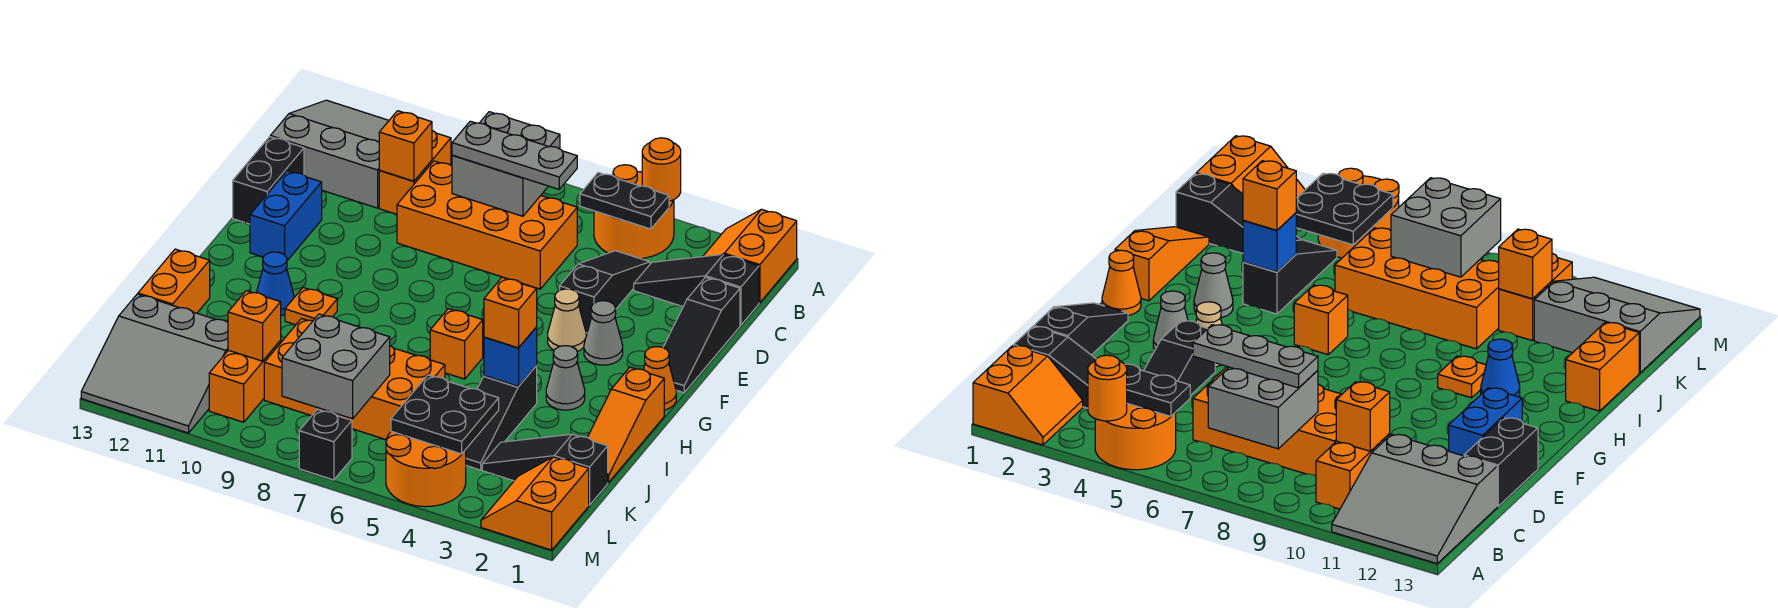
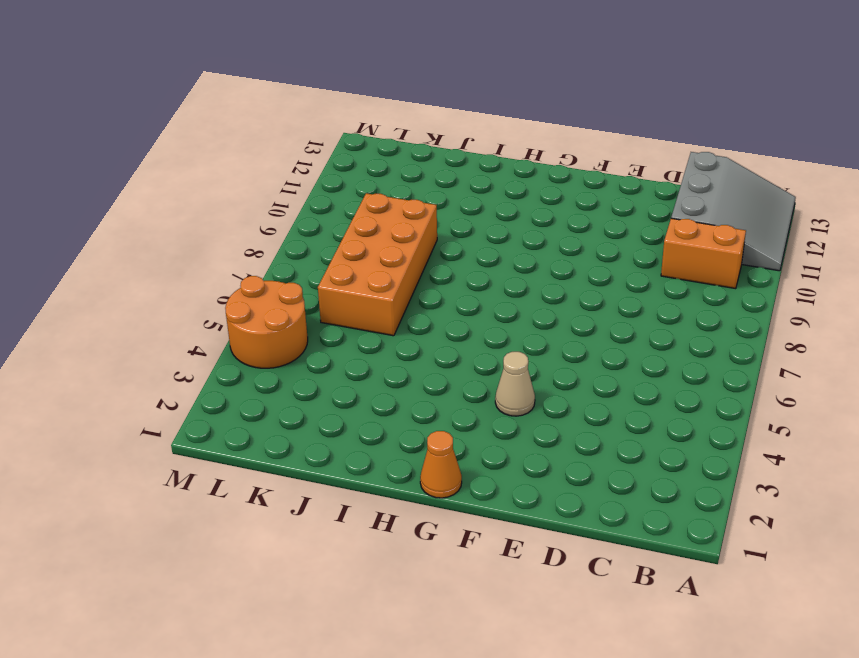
none -> orange 2x2 slope [703,209,797,303]
none -> orange 2x2 round brick [594,165,674,259]
none -> black 1x3 slope [634,254,759,325]
none -> black 1x3 slope [560,251,650,333]

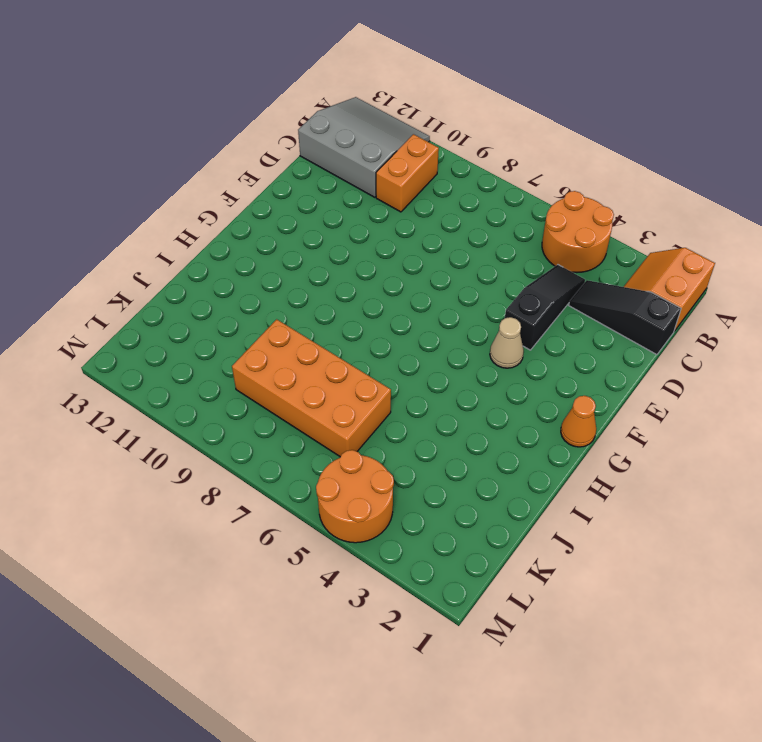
none -> orange 2x4 brick [397,161,577,289]
none -> black 1x3 slope [663,277,740,393]
none -> black 1x2 brick [233,137,304,224]
none -> blue 1x2 brick [250,171,322,261]

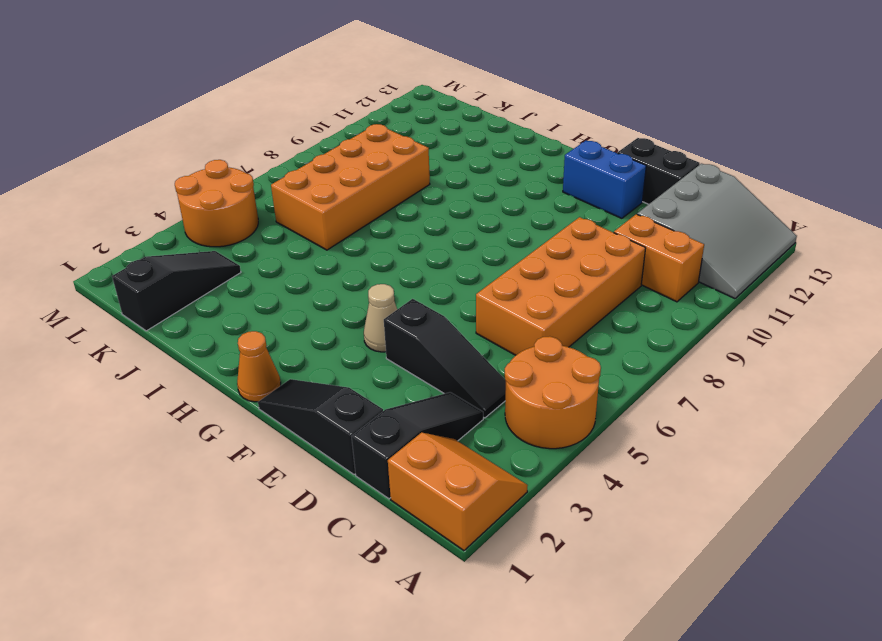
none -> grey 1x1 cone [584,301,623,365]
none -> orange 1x3 slope [588,367,664,483]
none -> grey 1x1 cone [546,346,585,410]
none -> orange 1x1 brick [430,309,483,379]

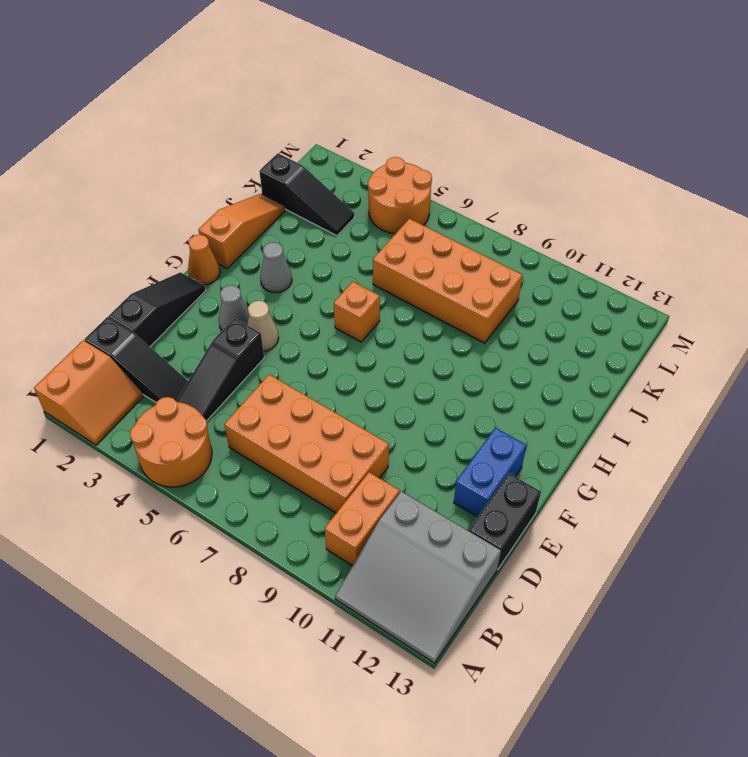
none -> orange 1x1 plate [285,288,337,325]
none -> blue 1x1 cone [257,252,294,316]
none -> black 1x3 slope [466,366,537,470]
none -> orange 1x2 brick [138,249,210,313]

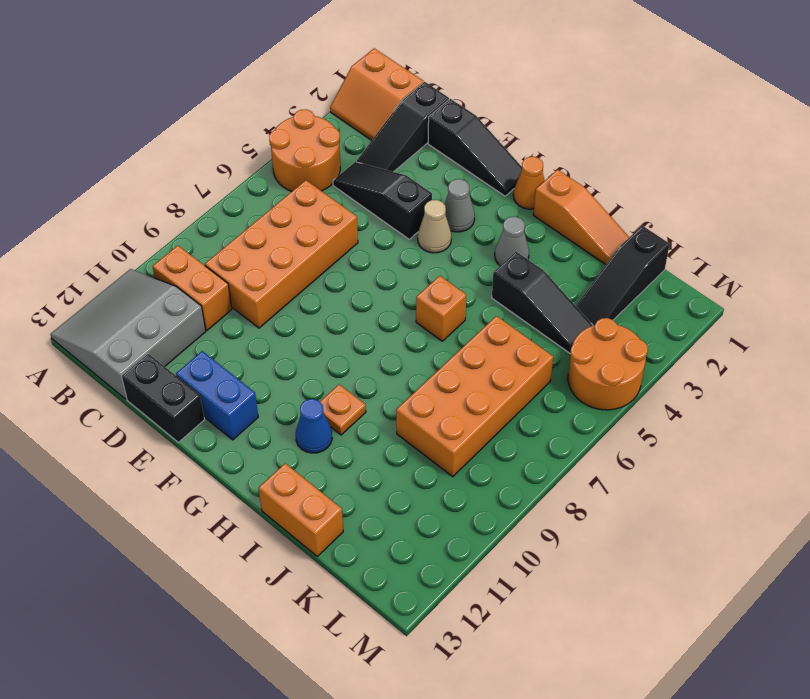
none -> orange 1x2 brick [209,341,281,422]
none -> grey 3x3 slope [81,294,228,433]
none -> orange 2x2 slope [481,457,589,550]
none -> black 1x1 brick [299,409,352,480]

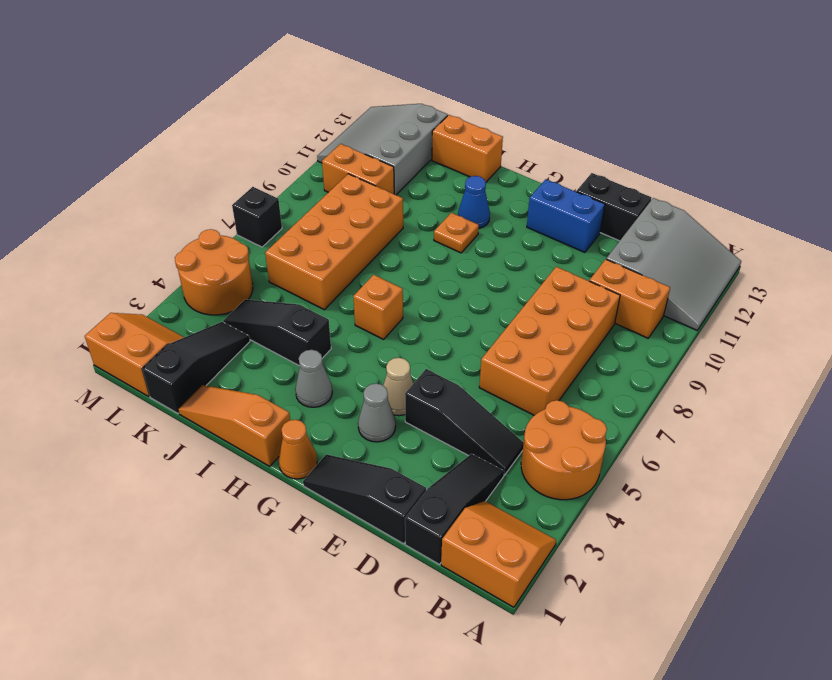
none -> orange 1x1 round brick [642,138,681,201]
none -> black 1x2 plate [580,173,669,229]
none -> grey 2x2 brick [452,112,560,216]
none -> orange 1x1 brick [379,111,432,181]

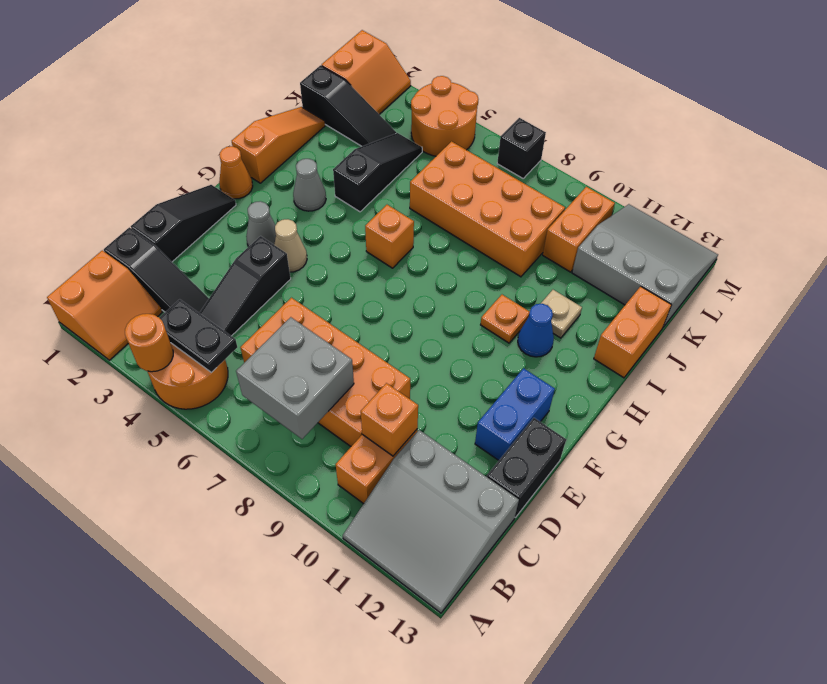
tan 1x1 plate [541,290,582,338] -> none
none -> blue 1x1 brick [484,327,537,387]
none -> black 2x2 plate [391,375,499,454]
none -> grey 2x2 brick [282,314,390,419]
none -> orange 1x1 brick [228,291,281,361]

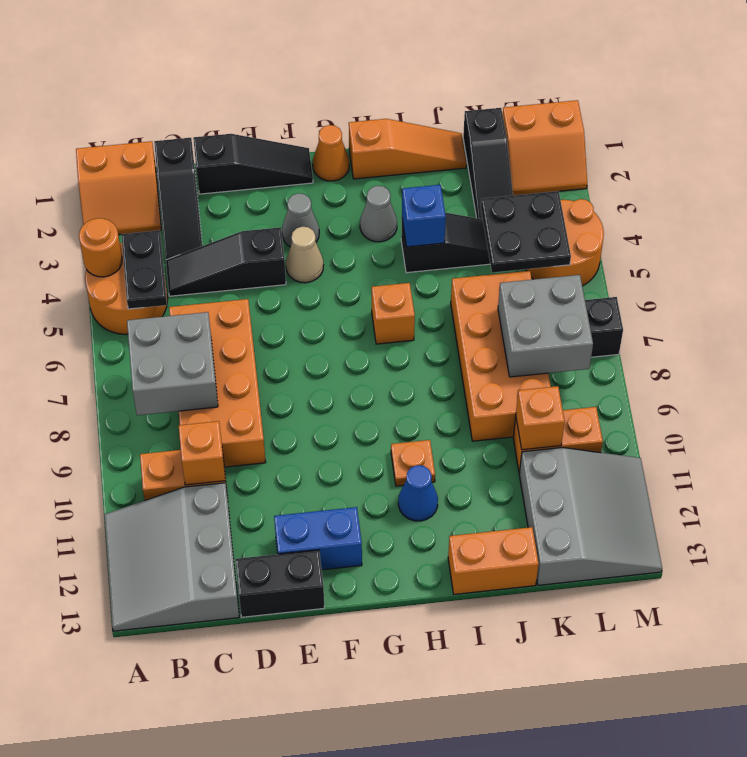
none -> grey 1x3 plate [452,121,577,189]
none -> orange 1x1 brick [484,277,537,348]

